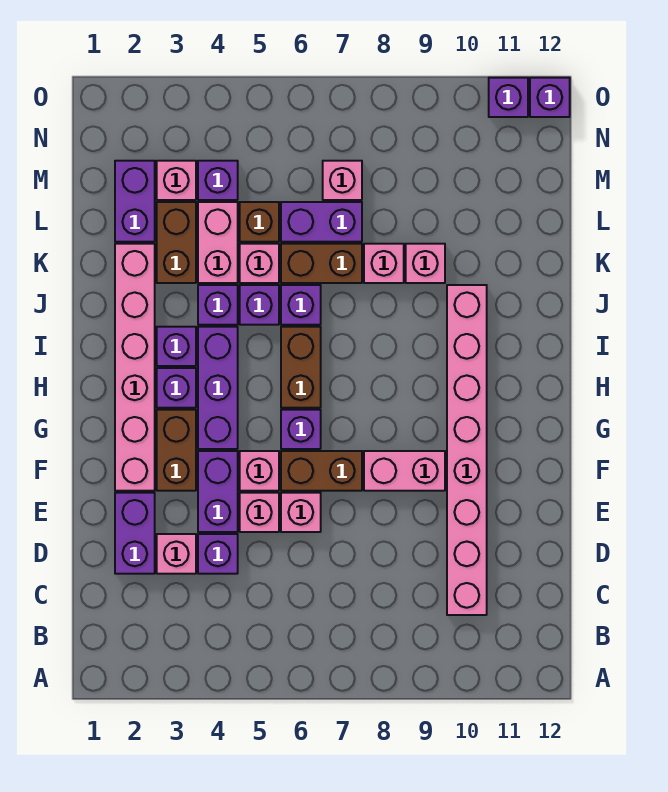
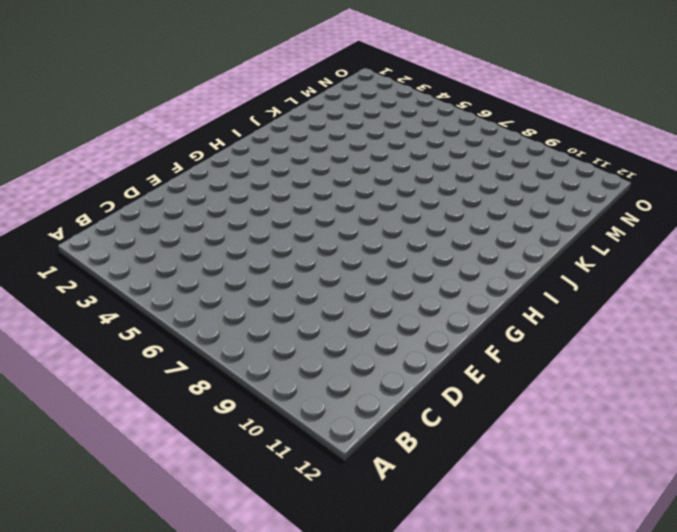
none -> pink 1x8 brick [447,285,487,615]
none -> purple 1x2 brick [115,493,155,574]
none -> pink 1x1 brick [157,534,196,574]
none -> purple 1x1 brick [198,534,238,574]

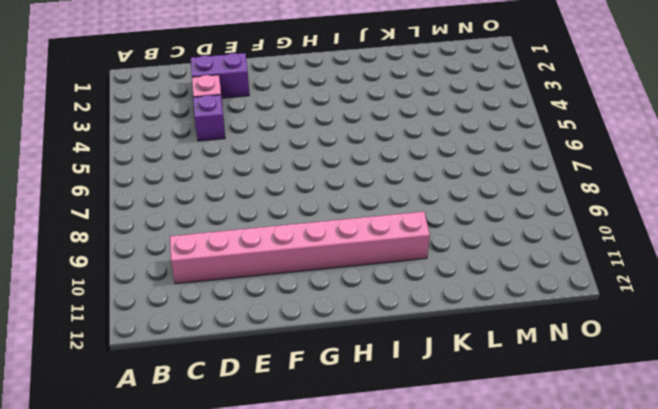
none -> purple 1x2 brick [198,451,238,532]
none -> pink 1x1 brick [240,493,279,532]
none -> pink 1x1 brick [281,493,321,532]
none -> pink 1x6 brick [115,244,155,491]

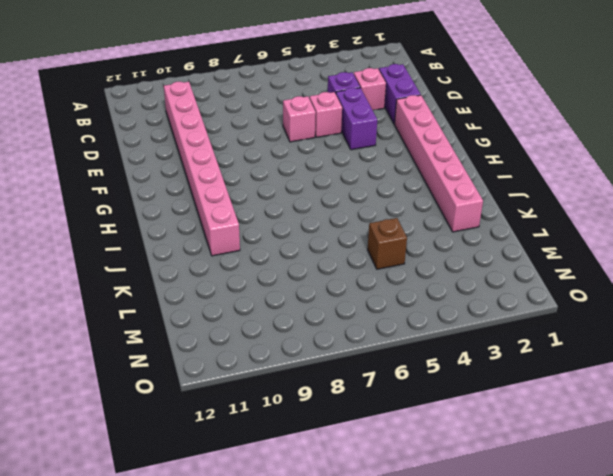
none -> brown 1x2 brick [157,410,196,491]
none -> pink 1x1 brick [240,451,279,491]
none -> brown 1x2 brick [281,451,362,491]
none -> pink 1x2 brick [364,451,445,491]

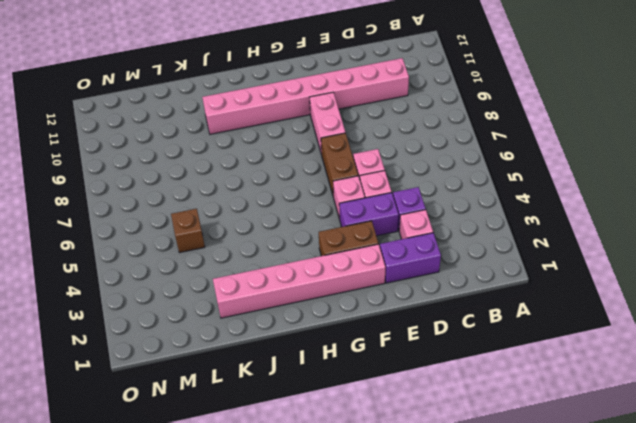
none -> purple 1x3 brick [198,327,238,449]
none -> purple 1x1 brick [281,410,321,449]
none -> purple 1x1 brick [157,368,196,408]
none -> brown 1x2 brick [281,327,321,408]

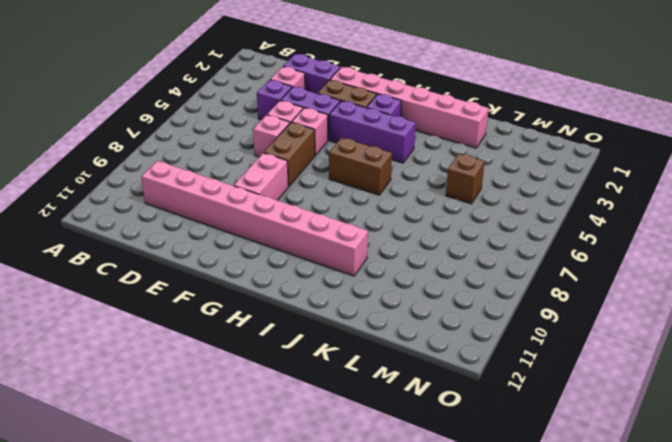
none -> purple 1x1 brick [281,410,321,449]
none -> purple 1x1 brick [157,327,196,366]
none -> purple 1x1 brick [198,285,238,325]
none -> purple 1x1 brick [240,285,279,325]

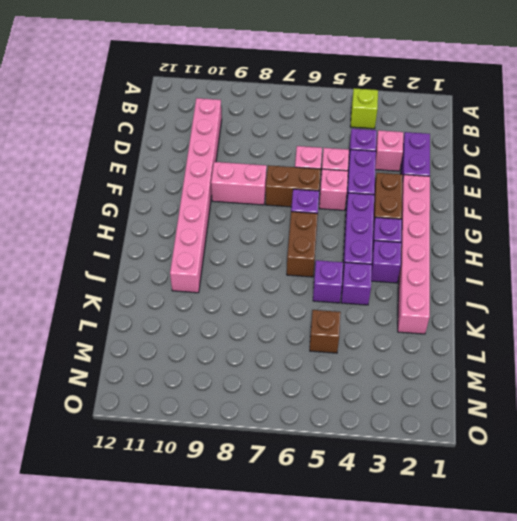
lime 1x1 brick [350,88,378,129] -> none
none -> purple 1x1 brick [281,285,321,325]
none -> brown 1x2 brick [157,202,196,283]
none -> pink 1x2 brick [198,202,238,283]
none -> pink 1x1 brick [240,244,279,283]

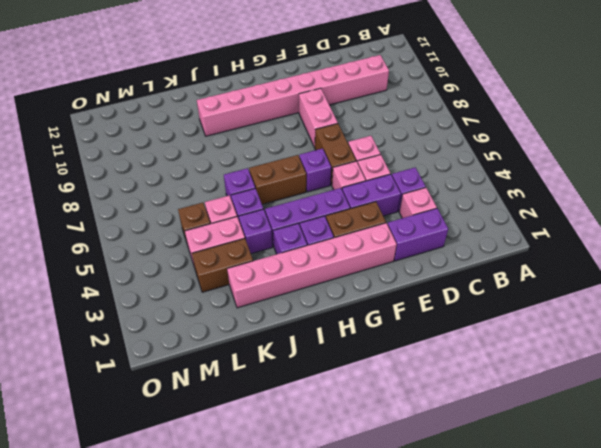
none -> brown 1x2 brick [281,244,362,283]
none -> pink 1x1 brick [364,244,404,283]
none -> pink 1x1 brick [406,244,445,283]
none -> purple 1x2 brick [115,161,155,242]

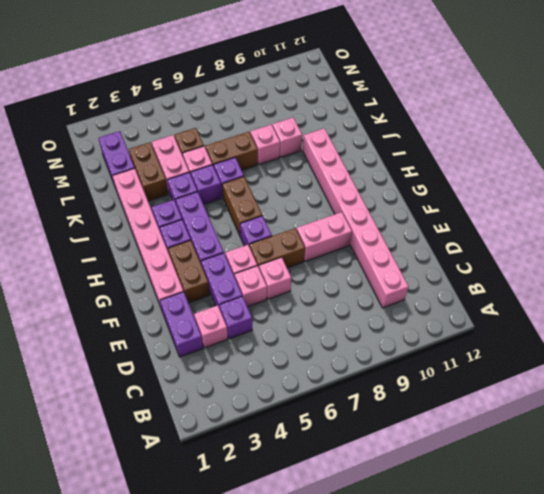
none -> purple 1x2 brick [281,202,362,242]
none -> pink 1x1 brick [157,161,196,200]
none -> purple 1x1 brick [198,161,238,200]
none -> pink 1x1 brick [323,161,362,200]

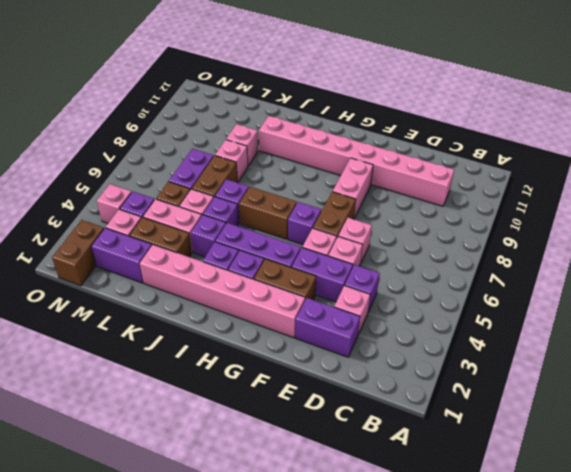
brown 1x2 brick [52,220,104,286] -> none
pink 1x1 brick [97,184,132,223] -> pink 1x1 brick moved to [323,161,362,200]
none -> purple 1x1 brick [489,78,528,117]
none -> purple 1x1 brick [530,78,570,117]

